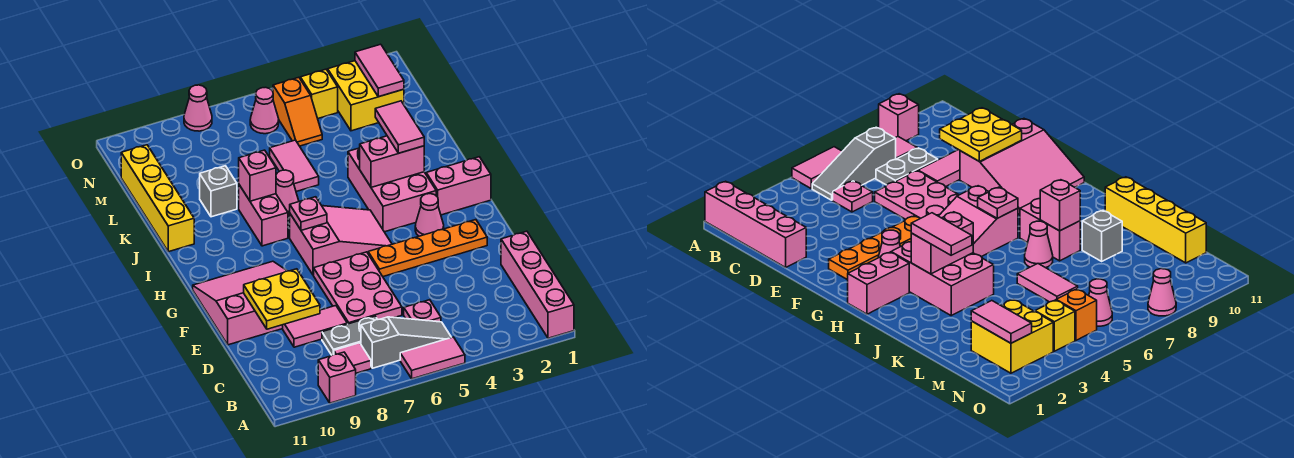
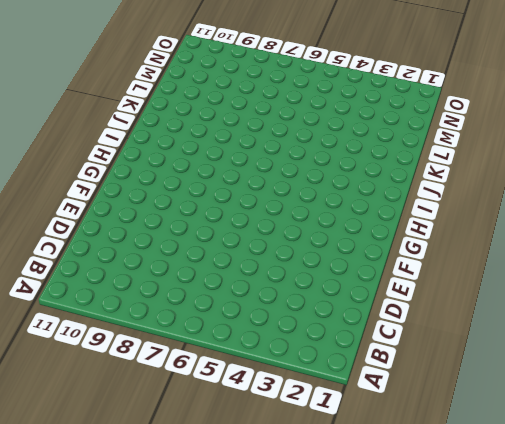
none -> pink 1x4 brick [501,231,574,338]
none -> pink 1x2 tile [400,337,465,379]
none -> pink 1x1 brick [318,352,356,403]
none -> grey 1x3 slope [361,317,451,368]

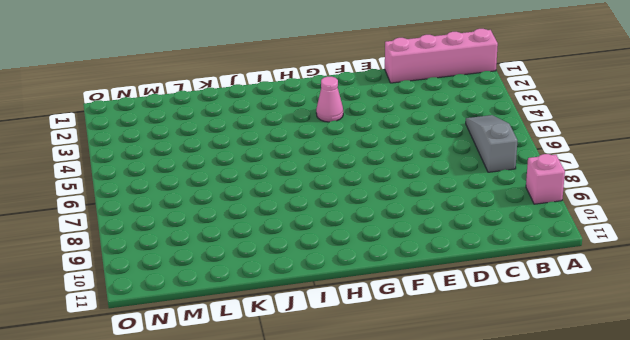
none -> pink 1x2 tile [400,337,465,379]
none -> pink 1x1 tile [334,343,371,373]
none -> pink 1x1 plate [404,300,441,322]
none -> grey 1x2 plate [322,316,378,355]

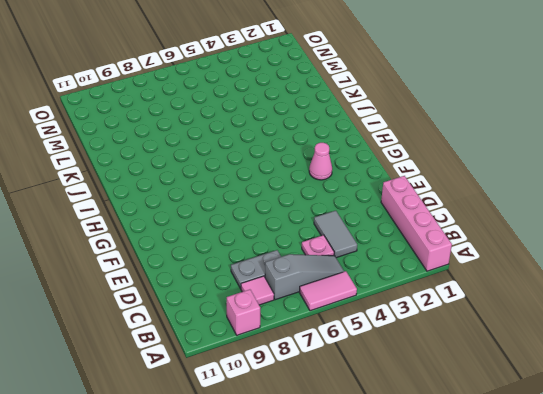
grey 1x2 tile [314,211,357,258] -> none
none -> pink 2x3 plate [314,252,402,324]
none -> pink 1x2 tile [283,306,347,347]
none -> pink 3x3 slope [193,261,287,345]
none -> orange 1x4 plate [368,220,487,276]

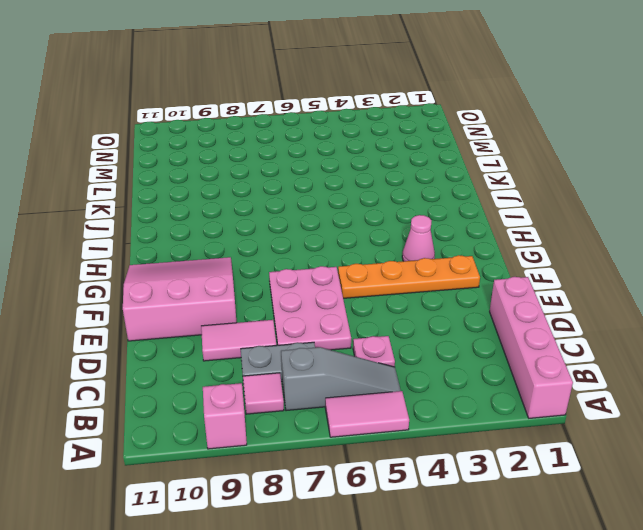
none -> pink 2x3 slope [290,206,392,275]
none -> pink 1x2 brick [426,157,491,215]
none -> pink 2x3 brick [348,148,436,232]
none -> pink 1x2 brick [239,185,288,246]

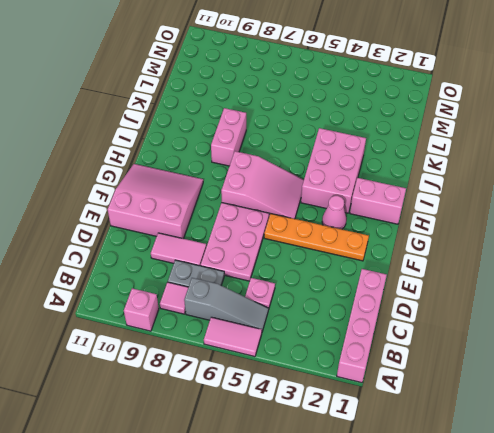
none -> pink 1x1 cone [276,170,299,216]
none -> yellow 1x4 brick [121,145,194,252]
none -> pink 1x2 tile [270,140,319,192]
none -> grey 1x1 brick [200,166,237,217]

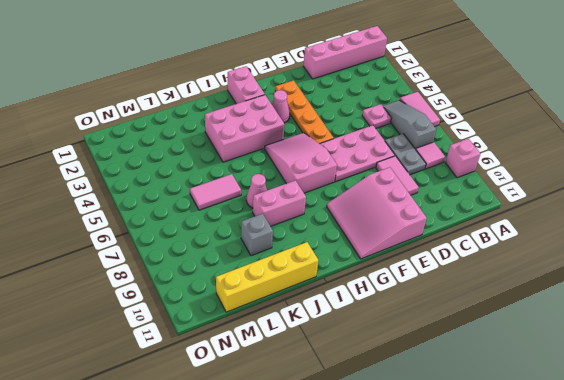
none -> yellow 2x2 brick [328,61,404,131]
none -> orange 1x2 slope [273,77,322,146]
none -> yellow 1x1 brick [300,69,338,118]
none -> pink 1x1 cone [250,87,279,134]

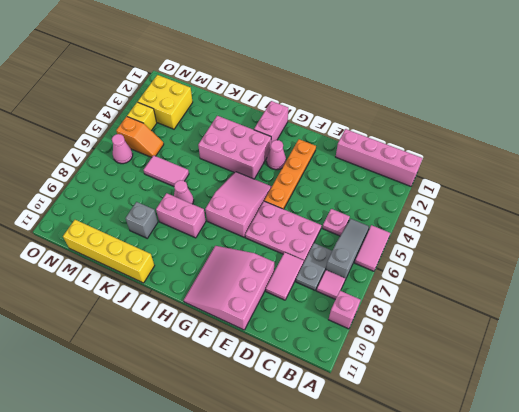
none -> pink 1x1 cone [184,85,212,131]
none -> yellow 2x2 plate [244,269,320,329]
none -> pink 1x1 plate [290,197,327,230]
none -> pink 1x2 brick [360,136,424,187]

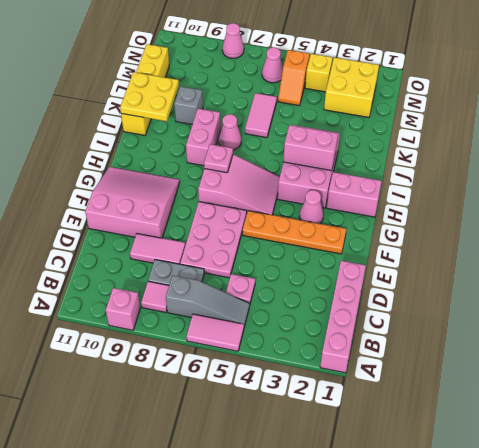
yellow 2x2 plate [120,72,179,121] -> yellow 2x2 plate moved to [244,269,320,329]
none -> pink 1x1 brick [239,150,276,201]
none -> pink 1x2 tile [355,44,404,97]
none -> pink 1x2 tile [375,101,424,153]

